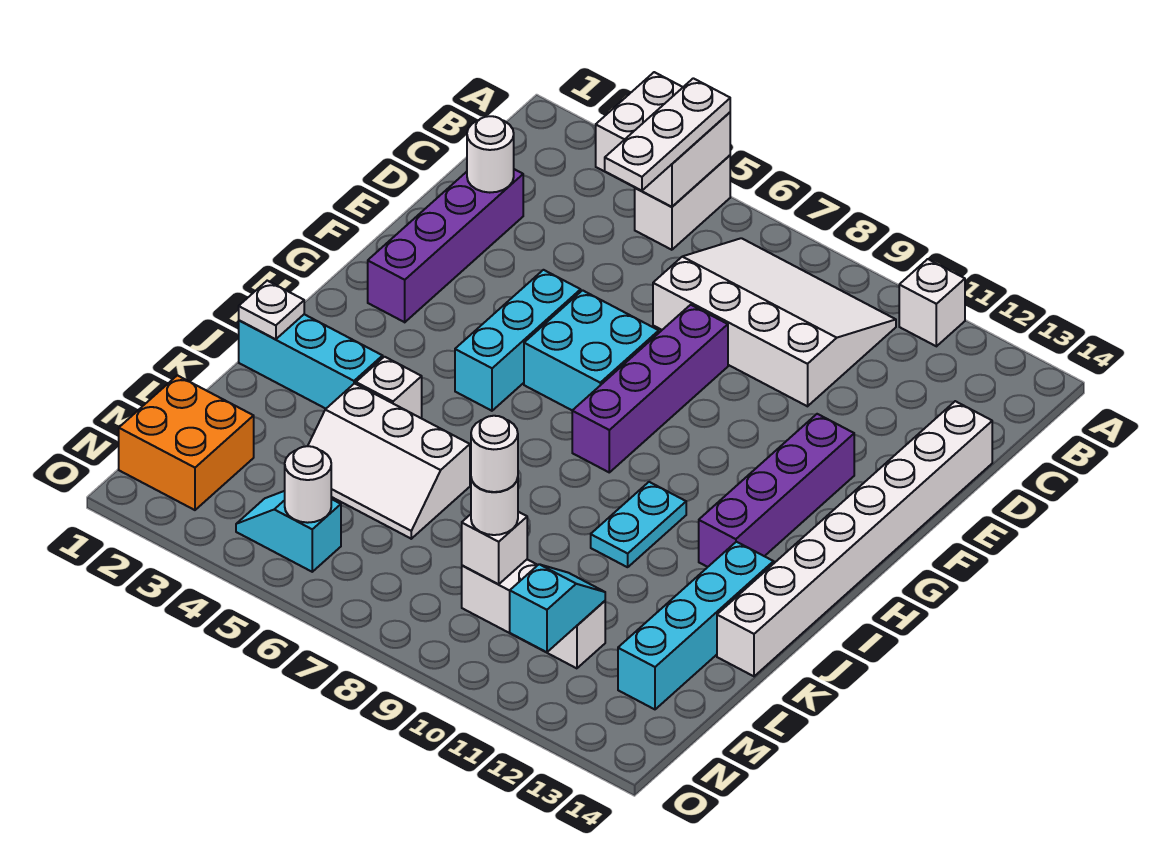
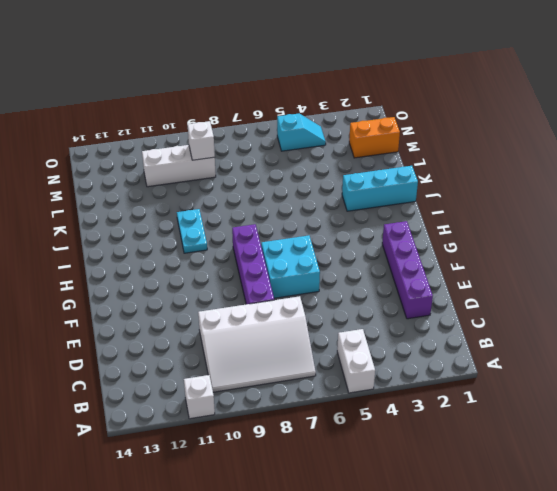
orange 1x2 brick [349,117,400,158] -> orange 2x2 brick [119,375,254,510]
none -> white 1x8 brick [717,401,992,676]
none -> cyan 1x3 brick [455,270,581,411]
none -> purple 1x4 brick [699,414,854,567]

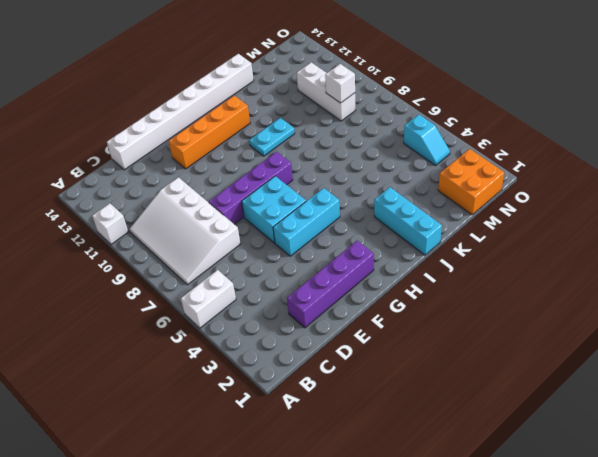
orange 1x4 brick [169,95,250,169] -> purple 1x4 brick [699,414,854,567]
none -> white 1x1 brick [356,357,422,418]
none -> cyan 1x4 brick [618,542,774,709]
none -> white 2x3 slope [308,383,470,539]

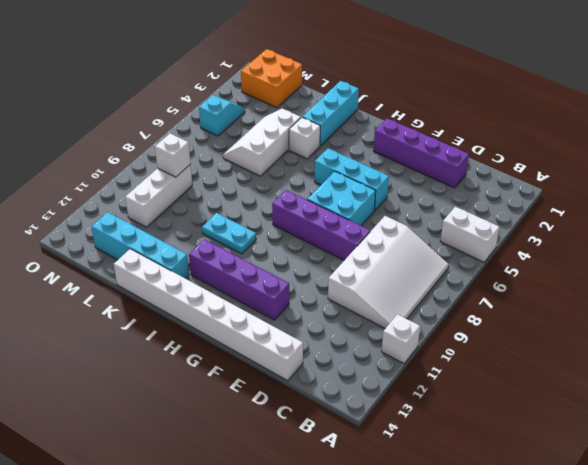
none -> white 2x2 brick [596,72,730,207]
none -> white 1x1 round brick [467,116,514,193]
none -> white 1x1 plate [239,281,304,339]

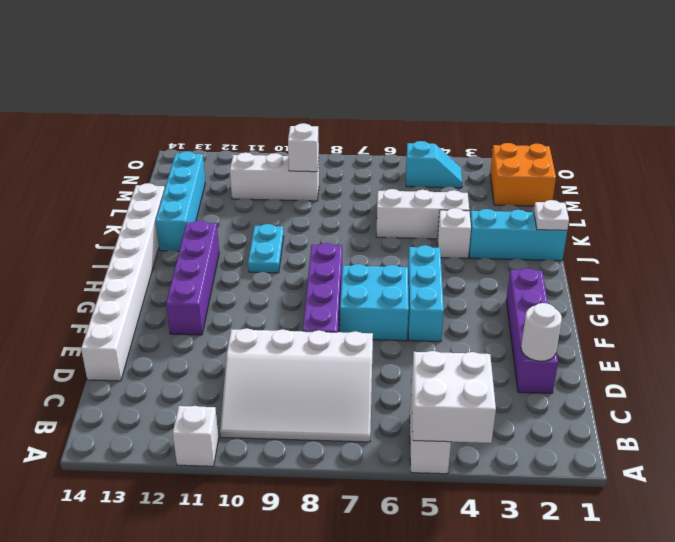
none -> cyan 1x2 slope [510,564,605,652]
none -> white 1x1 round brick [285,446,331,523]
none -> white 1x3 plate [605,78,730,191]

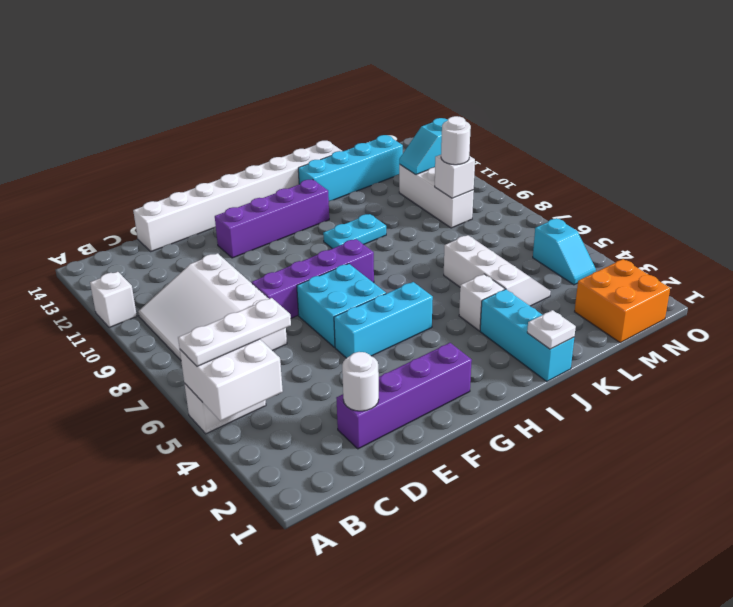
none -> white 1x1 round brick [285,446,331,523]
none -> white 1x1 round brick [471,416,518,492]

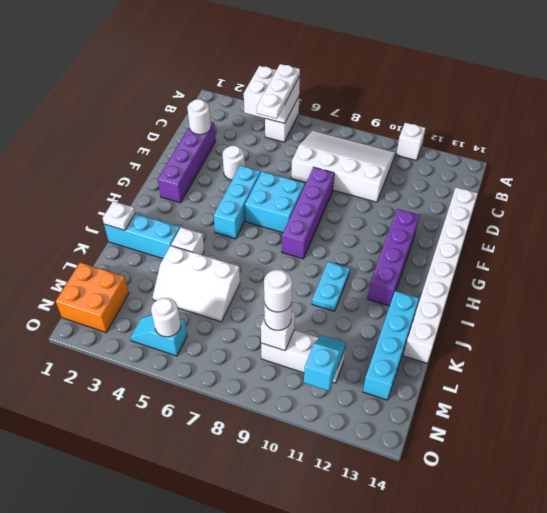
white 1x1 round brick [222,146,245,180] -> none

